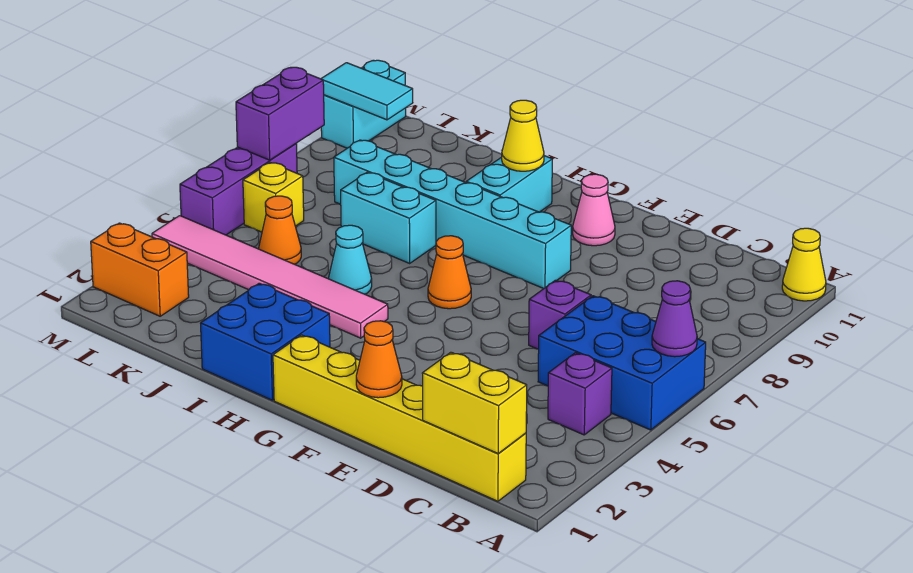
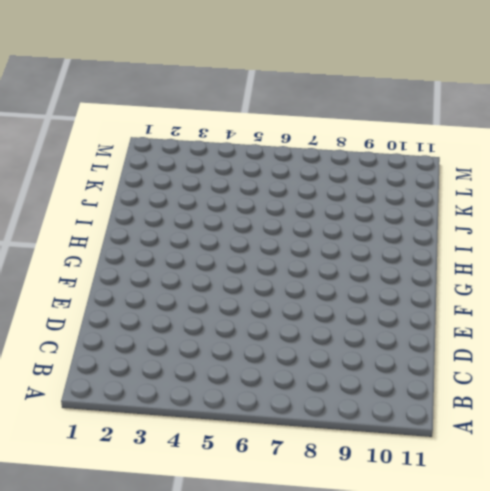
none -> blue 2x3 brick [538,296,706,430]
none -> yellow 1x1 cone [782,228,826,301]
none -> yellow 1x6 brick [273,335,526,501]

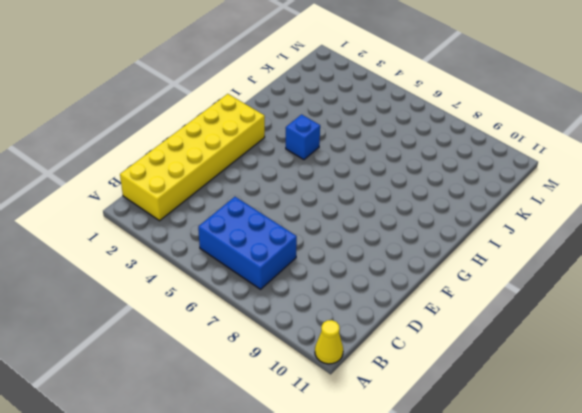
yellow 2x6 brick [120,94,265,221] -> yellow 1x6 brick [273,335,526,501]
blue 2x3 brick [198,197,297,289] -> blue 2x3 brick turned to [538,296,706,430]
blue 1x1 brick [286,114,320,160] -> pink 1x6 tile [152,216,388,338]
none -> purple 1x1 brick [548,353,612,435]
none -> purple 1x1 brick [529,280,591,349]
none -> cyan 1x6 brick [334,140,571,289]

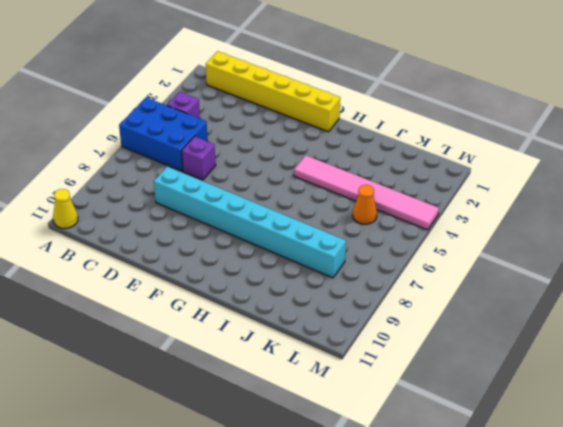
cyan 1x8 brick [154,167,346,278] -> cyan 1x6 brick [334,140,571,289]
none -> pink 1x1 cone [573,174,615,246]
none -> orange 1x1 cone [428,236,471,309]
none -> blue 2x2 brick [201,283,330,400]

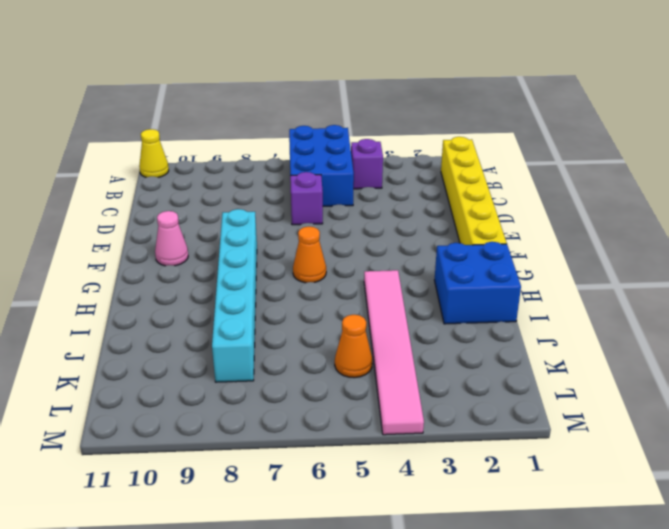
none -> cyan 1x2 brick [466,156,552,212]
none -> cyan 1x1 cone [328,225,372,294]
none -> cyan 1x2 brick [341,172,436,263]

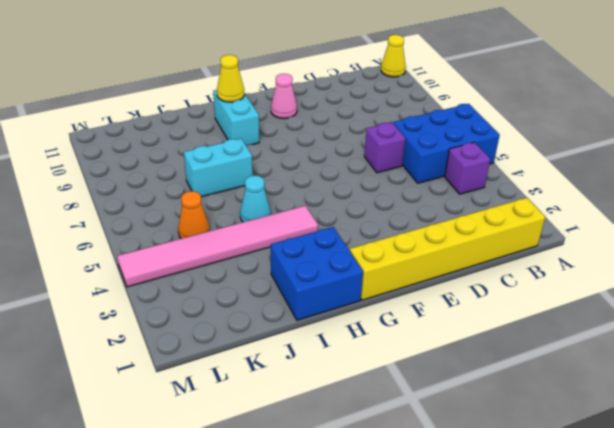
none -> cyan 1x6 brick [334,140,571,289]
none -> orange 1x1 cone [428,236,471,309]
none -> orange 1x2 brick [91,223,189,316]

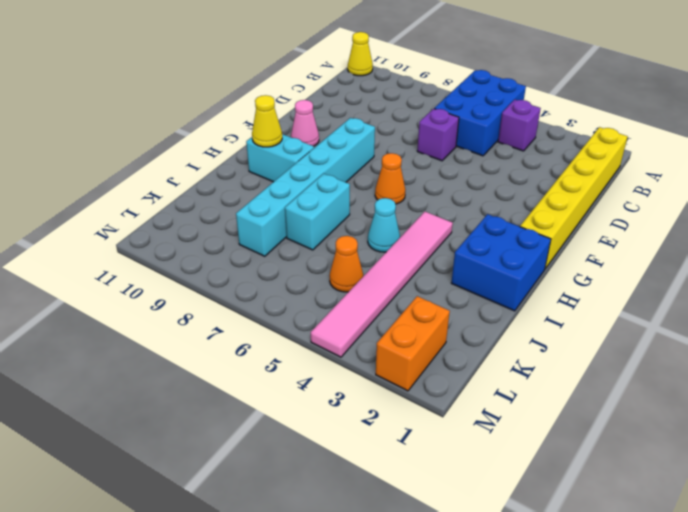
none -> yellow 1x1 brick [243,163,304,232]
none -> purple 1x3 brick [180,144,297,235]
none -> cyan 1x2 brick [321,60,406,148]

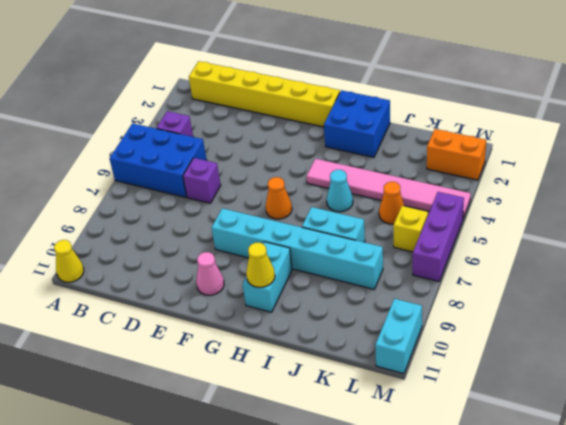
none -> purple 1x1 cone [652,281,697,357]
none -> yellow 1x2 brick [422,352,527,454]
none -> orange 1x1 cone [356,321,402,398]

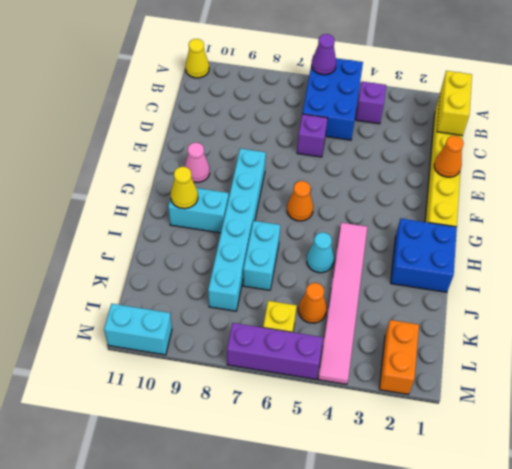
none -> cyan 1x2 tile [321,63,413,120]
none -> purple 1x2 brick [236,67,324,160]

